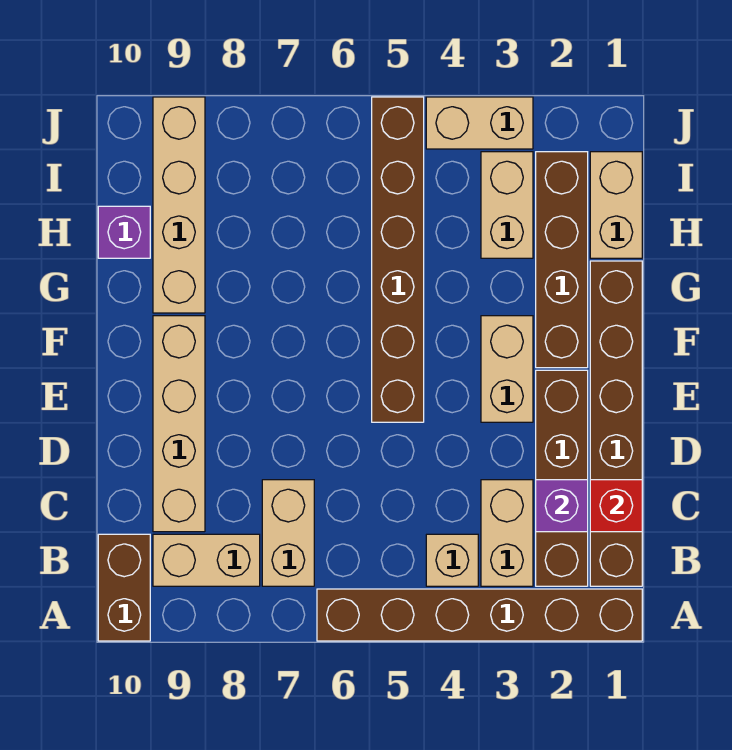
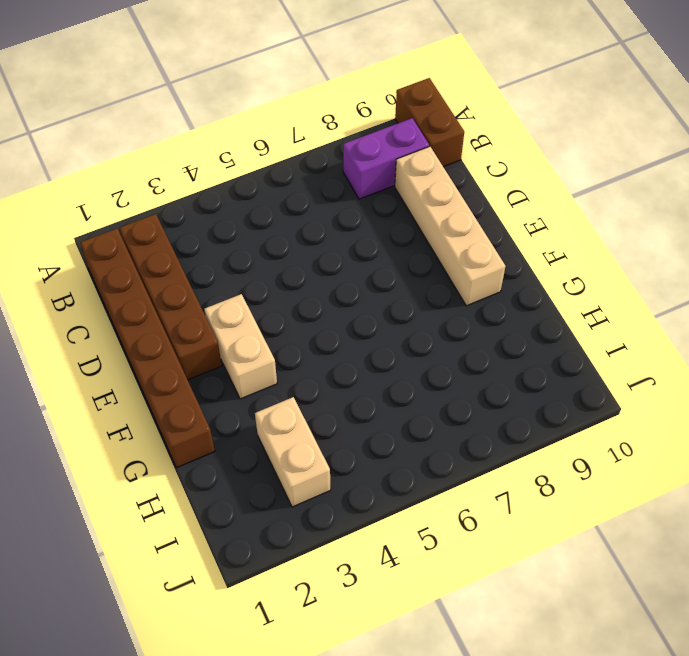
purple 1x2 brick [343,118,429,199] -> tan 1x2 brick [153,534,260,586]
none -> brown 1x6 brick [317,589,642,641]
none -> tan 1x2 brick [481,480,533,586]
none -> tan 1x1 brick [426,534,478,586]

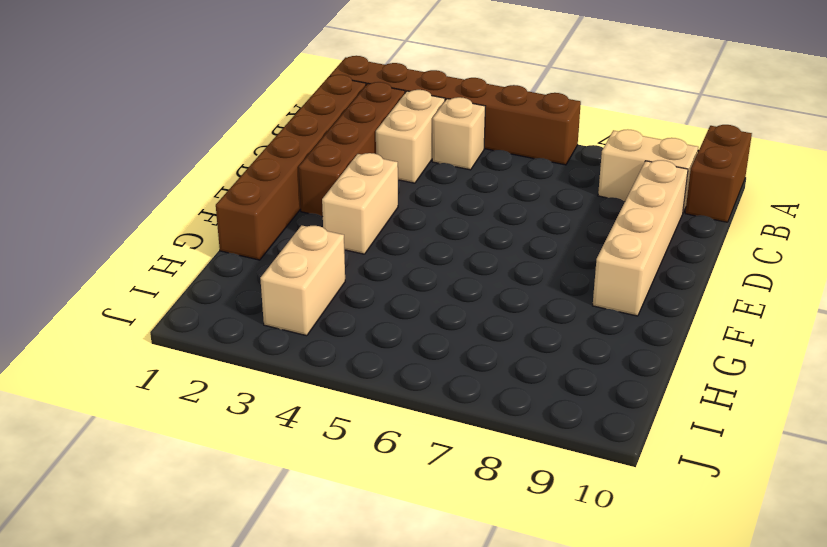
none -> tan 1x2 brick [262,480,314,586]
none -> brown 1x6 brick [372,97,424,422]
none -> brown 1x4 brick [536,152,588,368]

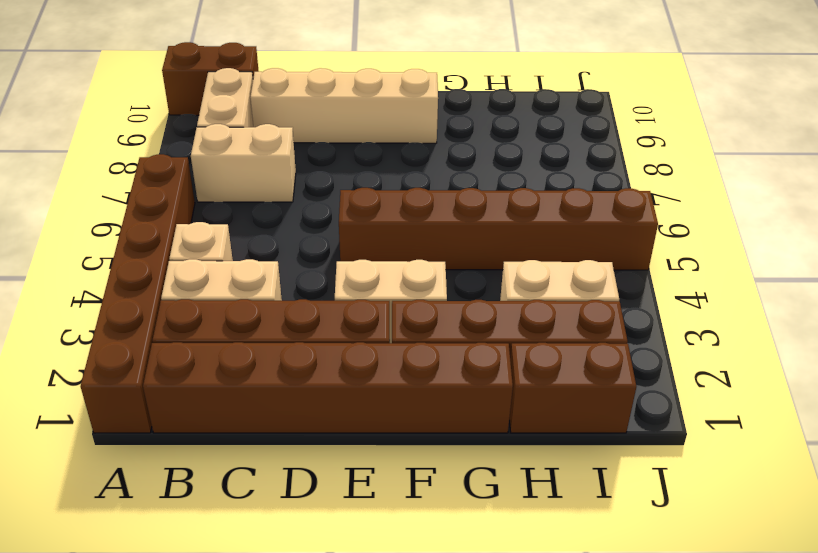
brown 1x2 brick [509,343,636,433] -> tan 1x2 brick [590,152,642,258]
none -> tan 1x4 brick [153,97,205,313]
none -> purple 1x1 brick [98,206,150,258]
none -> tan 1x2 brick [426,97,533,149]

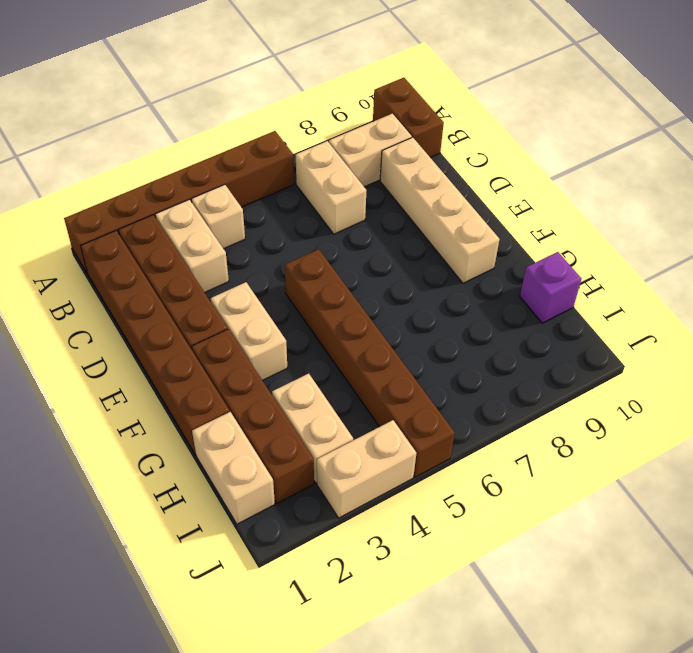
none -> tan 1x4 brick [153,97,205,313]
none -> red 1x1 brick [590,480,642,532]
none -> purple 1x1 brick [536,480,588,532]

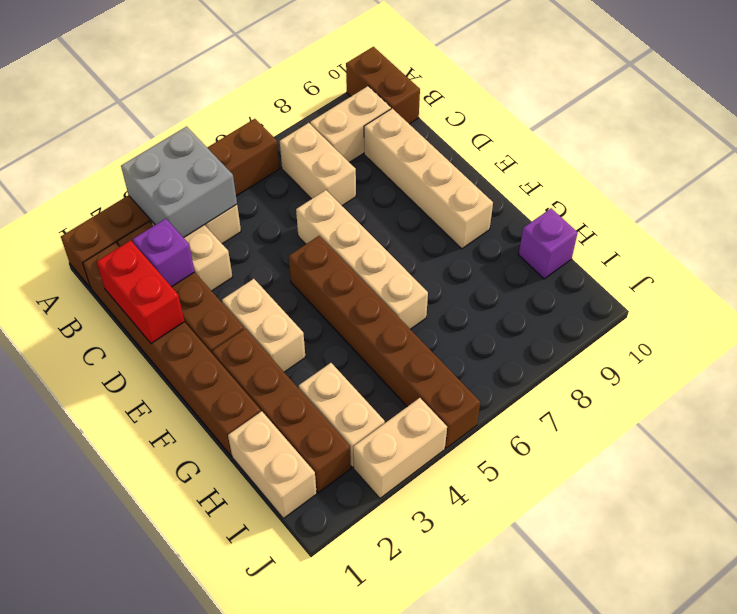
grey 2x2 brick [121,126,237,238] -> none
red 1x2 brick [97,240,184,343] -> red 1x1 brick [590,480,642,532]
tan 1x4 brick [296,190,428,329] -> tan 1x4 brick moved to [153,97,205,313]

